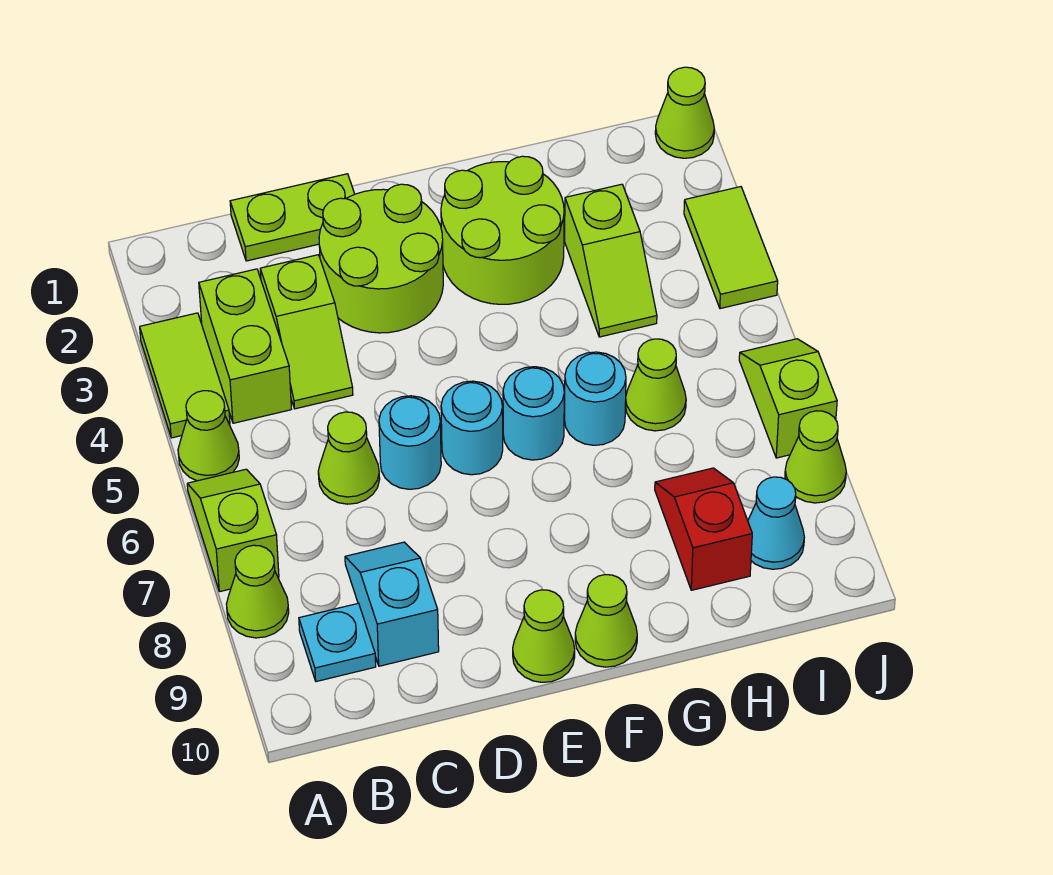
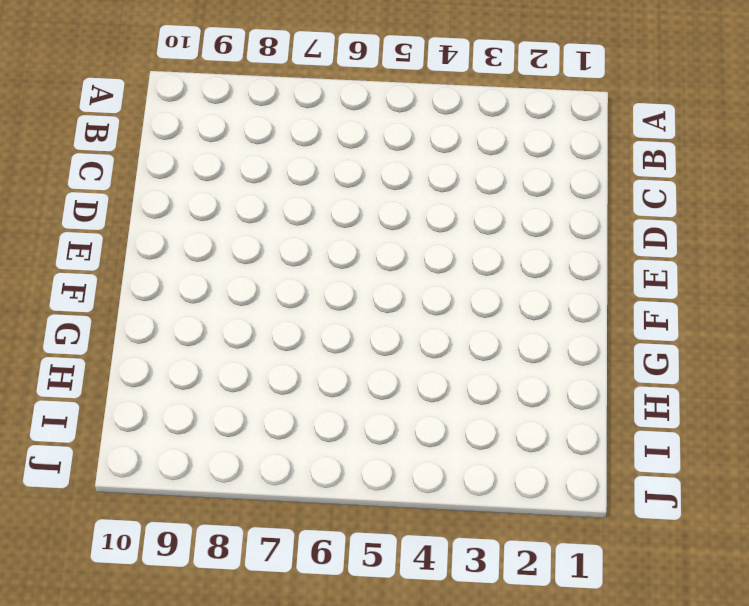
none -> lime 1x2 tile [140,313,230,438]
none -> lime 1x1 cone [178,391,239,481]
none -> lime 1x2 slope [187,469,279,592]

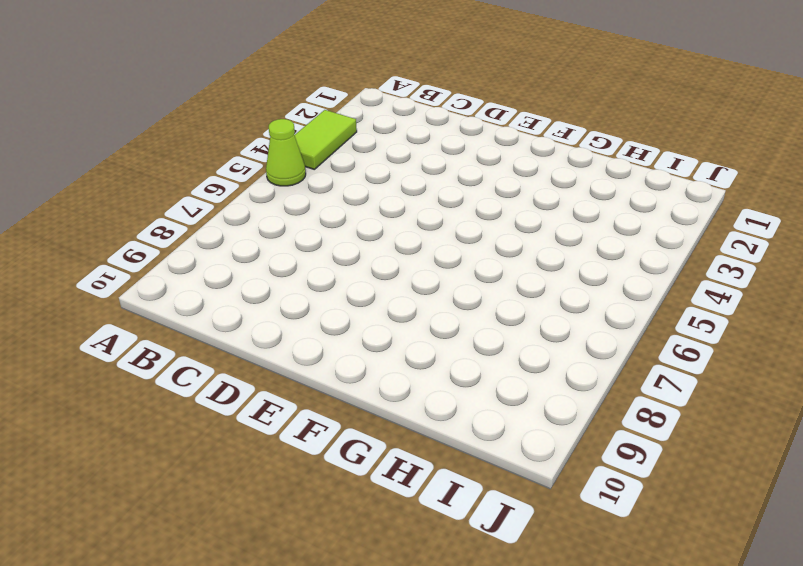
none -> lime 1x2 slope [187,469,279,592]
none -> lime 1x1 cone [226,545,289,638]
none -> lime 1x2 brick [199,269,291,423]

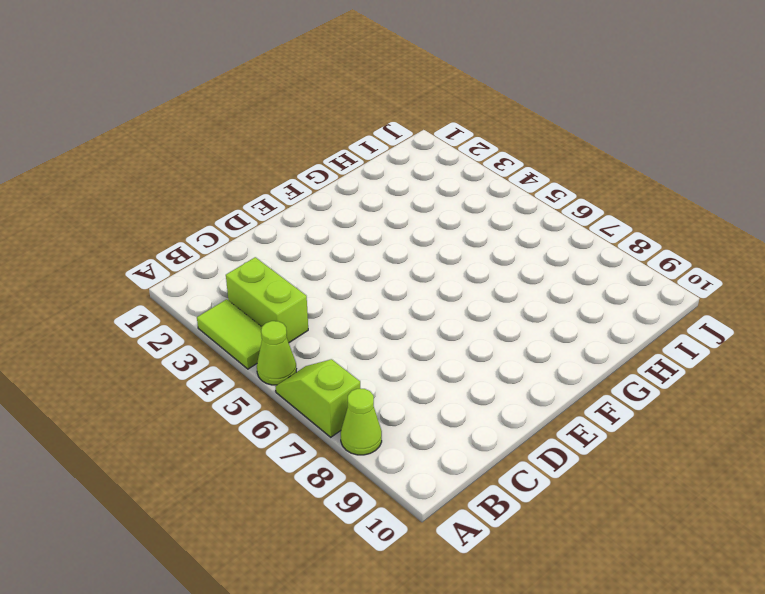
none -> cyan 1x1 plate [299,603,376,682]
none -> lime 1x2 plate [230,174,355,261]
none -> lime 1x2 slope [260,255,353,409]

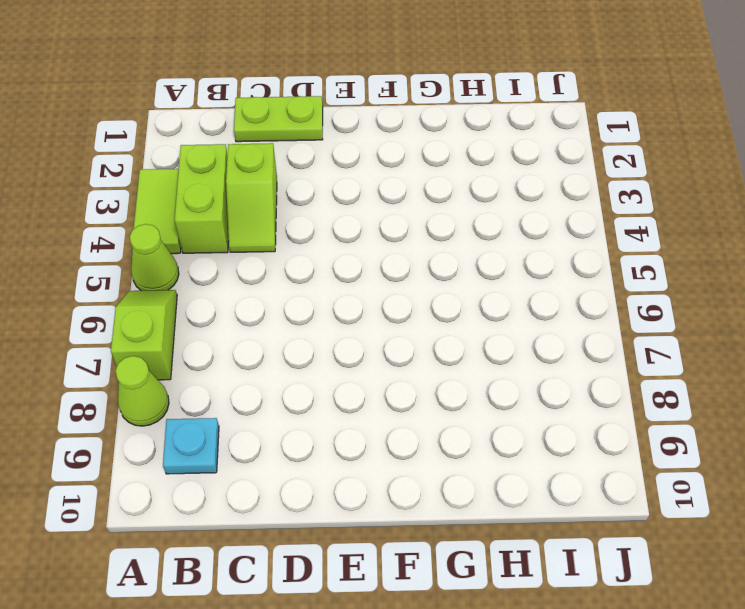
none -> lime 1x1 cone [318,412,380,504]
none -> cyan 1x2 slope [345,542,439,666]
none -> lime 2x2 round brick [319,184,443,333]

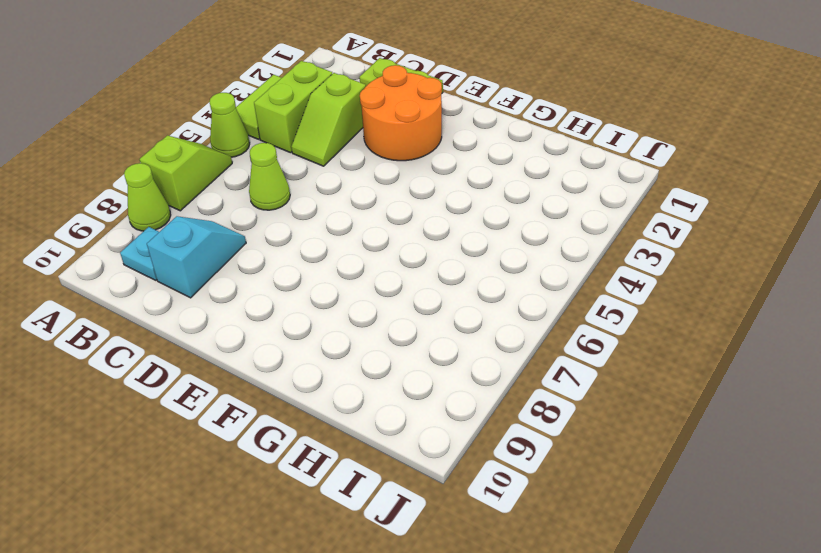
orange 2x2 round brick [360,65,442,161] -> lime 2x2 round brick [319,184,443,333]
none -> cyan 1x1 round brick [379,396,441,489]
none -> cyan 1x1 round brick [441,381,503,475]
none -> lime 1x1 cone [513,590,575,682]

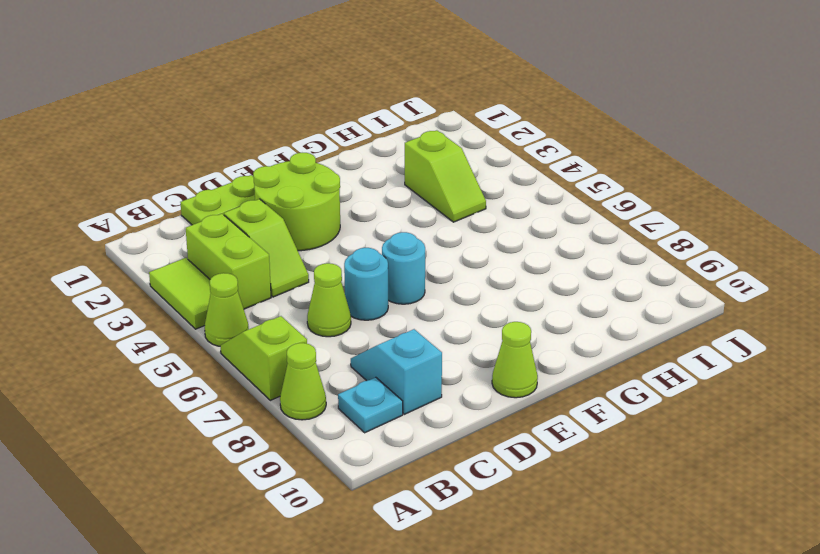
none -> lime 2x2 round brick [441,156,564,304]
none -> cyan 1x1 round brick [503,367,564,460]
none -> lime 1x1 cone [575,575,637,667]

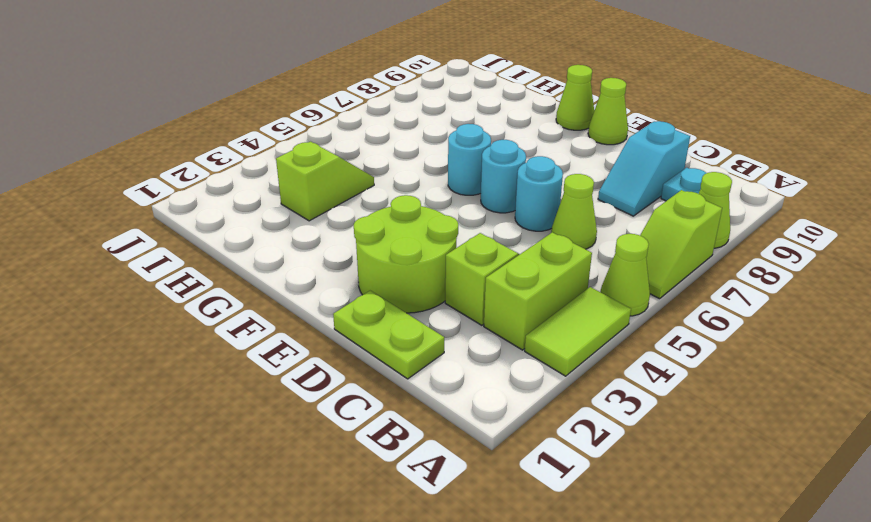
none -> lime 2x2 round brick [441,156,564,304]
none -> cyan 1x1 round brick [565,352,626,445]
none -> lime 1x1 cone [625,339,686,431]

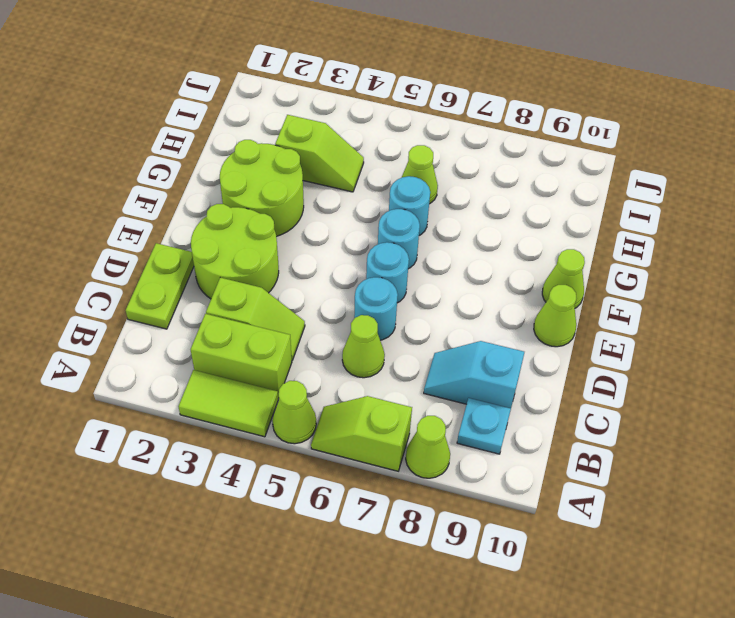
none -> red 1x2 slope [655,468,752,590]
none -> cyan 1x1 cone [748,477,804,569]
none -> lime 1x1 cone [655,67,714,158]

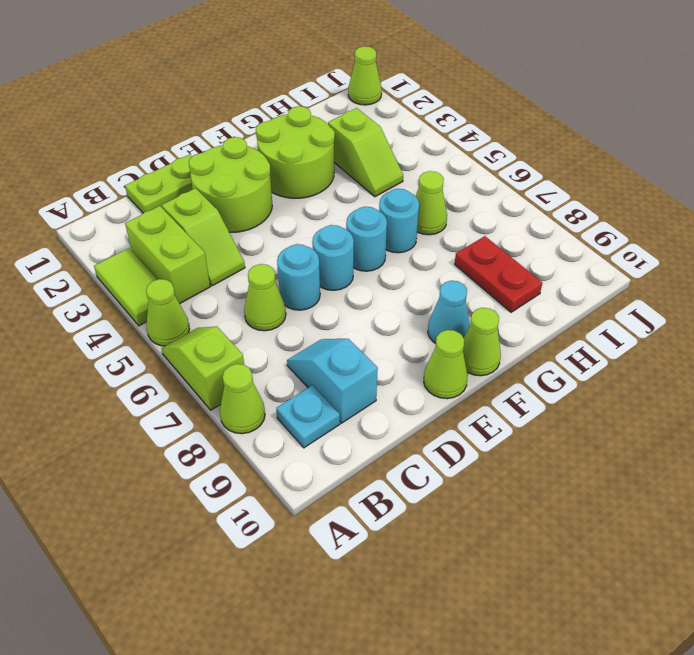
cyan 1x1 cone [428,281,470,343] -> cyan 1x1 cone moved to [748,477,804,569]
red 1x2 plate [455,236,542,312] -> red 1x2 slope [655,468,752,590]
none -> lime 1x2 tile [684,187,778,309]
none -> lime 1x2 slope [739,339,837,458]
none -> lime 1x1 cone [785,411,846,503]

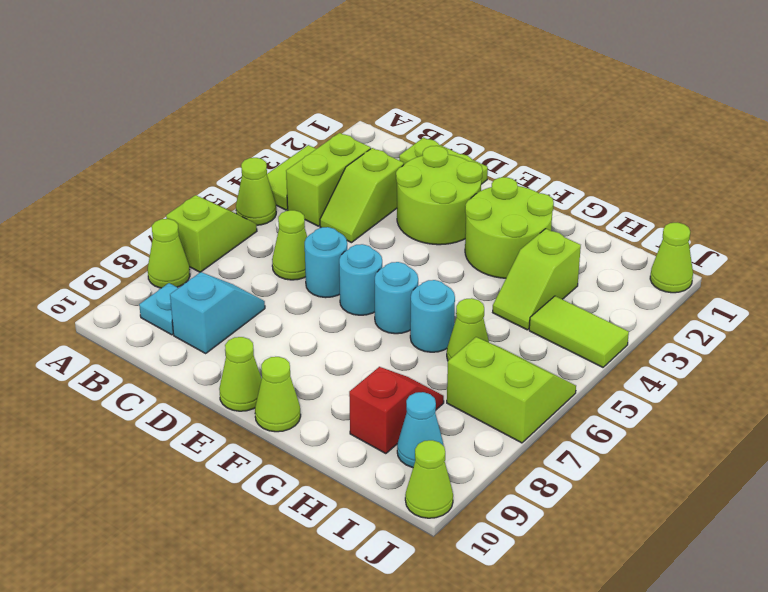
lime 1x2 tile [529,296,629,367] -> lime 1x2 tile turned to [684,187,778,309]
lime 2x2 slope [447,337,576,443] -> lime 1x2 slope [739,339,837,458]
lime 1x1 cone [405,440,453,518] -> lime 1x1 cone moved to [785,411,846,503]

